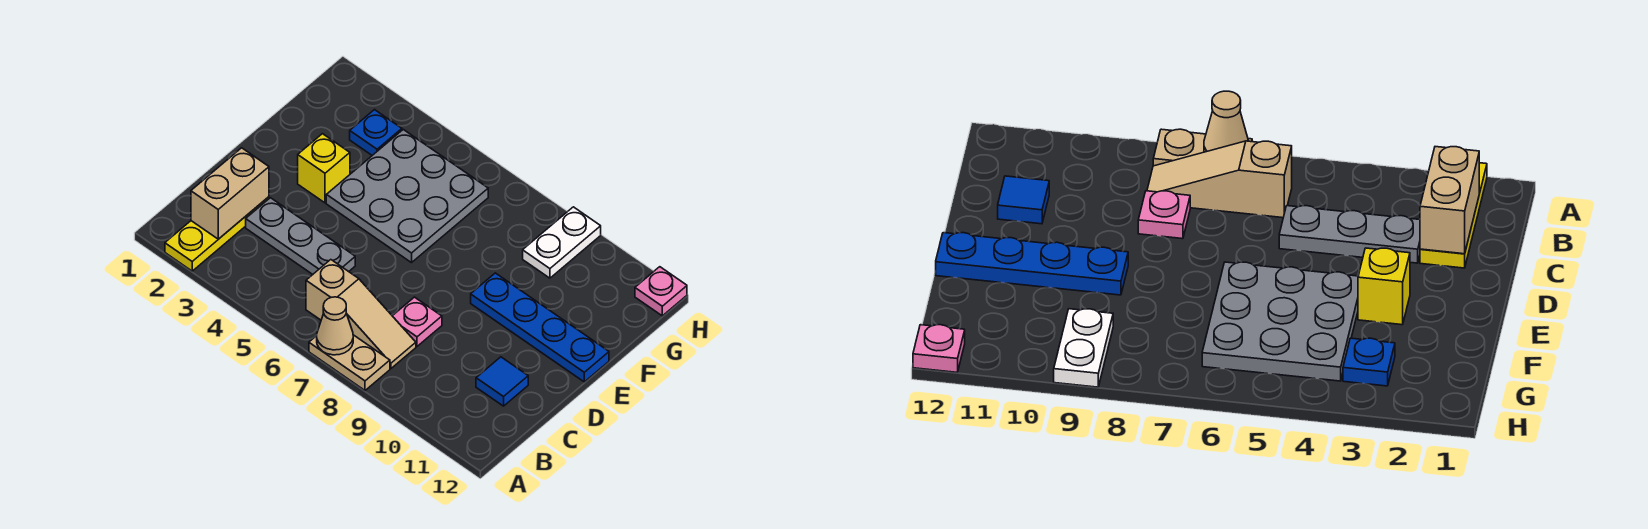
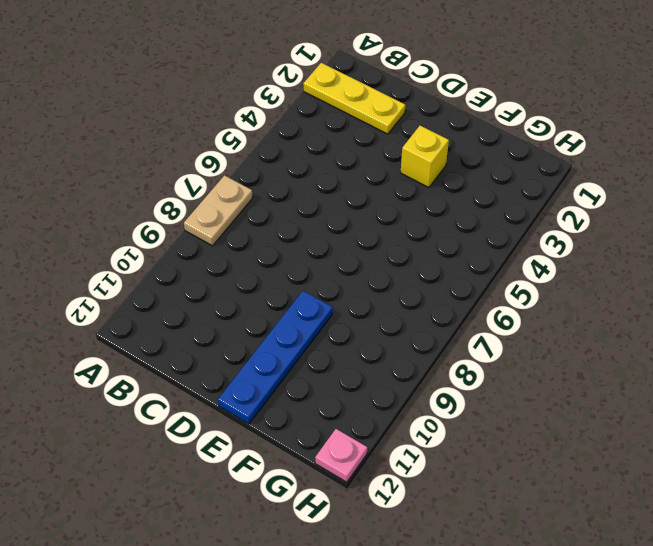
none -> tan 1x3 slope [306,260,416,368]
none -> grey 1x3 plate [246,198,355,274]
none -> pink 1x1 plate [393,297,442,346]

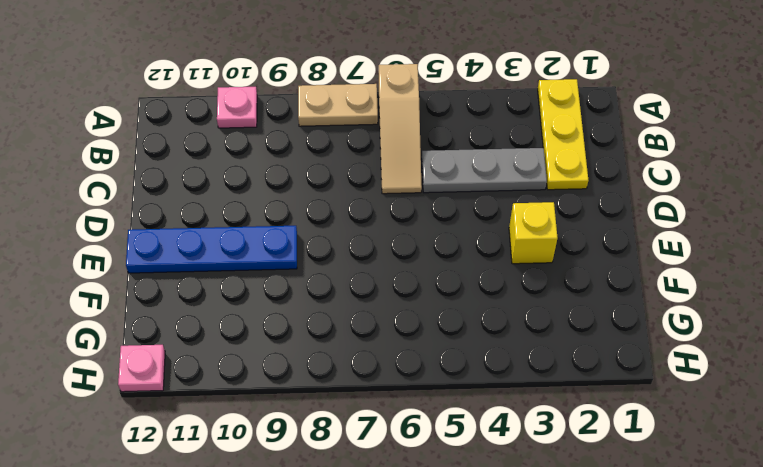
tan 1x3 slope [379,64,422,194] -> tan 1x3 slope turned to [306,260,416,368]
pink 1x1 plate [217,87,257,128] -> pink 1x1 plate moved to [393,297,442,346]
none -> blue 1x1 tile [476,357,528,406]
none -> grey 3x3 plate [326,130,488,263]
none -> blue 1x1 plate [350,110,402,155]

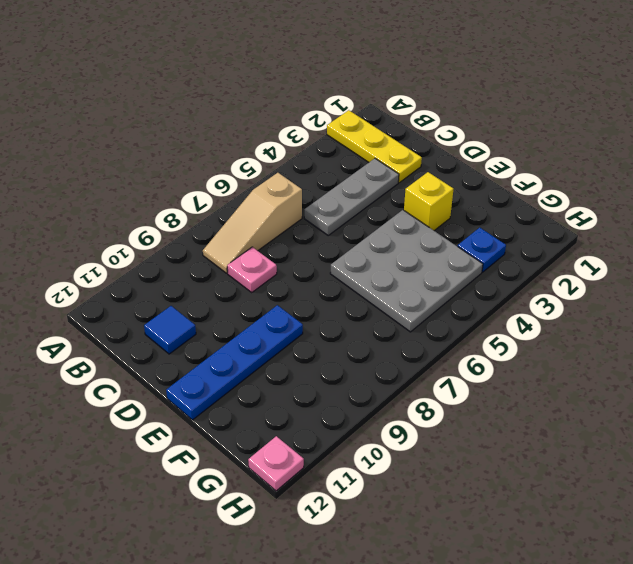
none -> tan 1x2 plate [309,335,390,390]
none -> white 1x2 plate [523,207,601,278]
none -> tan 1x1 cone [317,297,353,355]

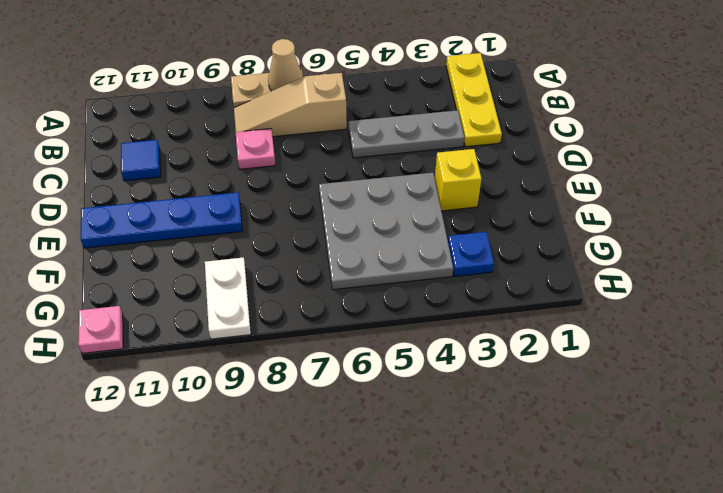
none -> tan 1x2 brick [191,148,269,239]

